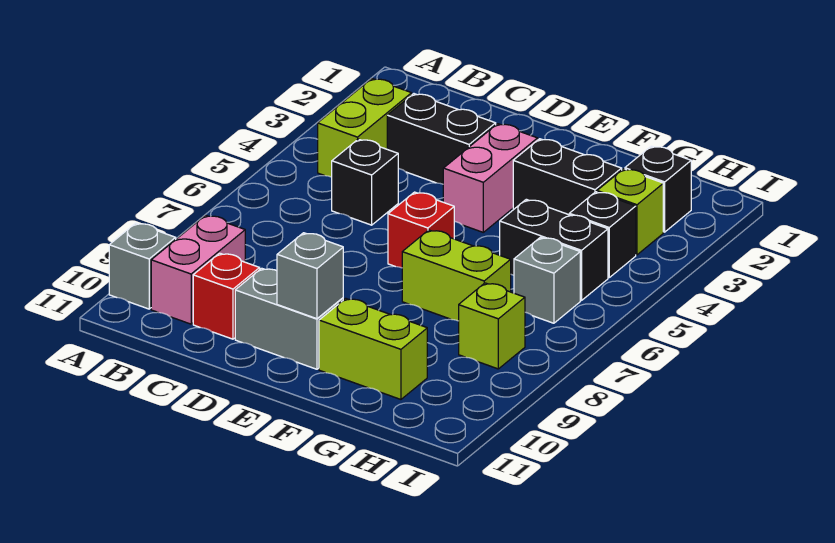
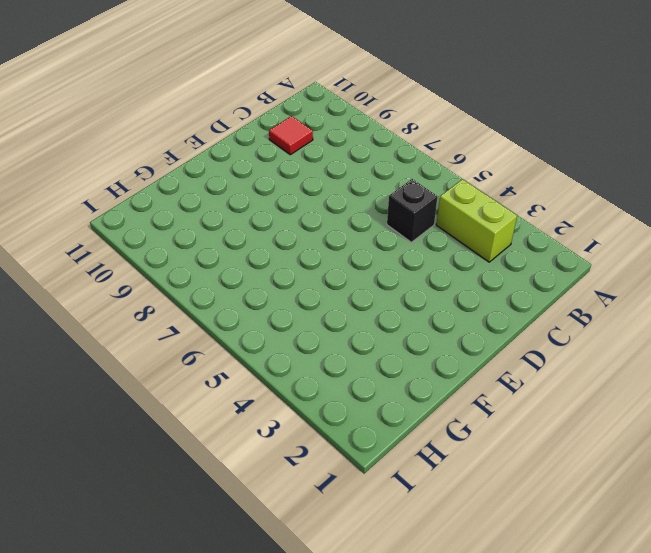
red 1x1 tile [269,116,313,155] -> red 1x1 brick [193,253,260,339]
none -> grey 1x1 brick [109,223,176,309]
none -> pink 1x2 brick [151,215,245,324]
none -> black 1x2 brick [387,94,496,184]

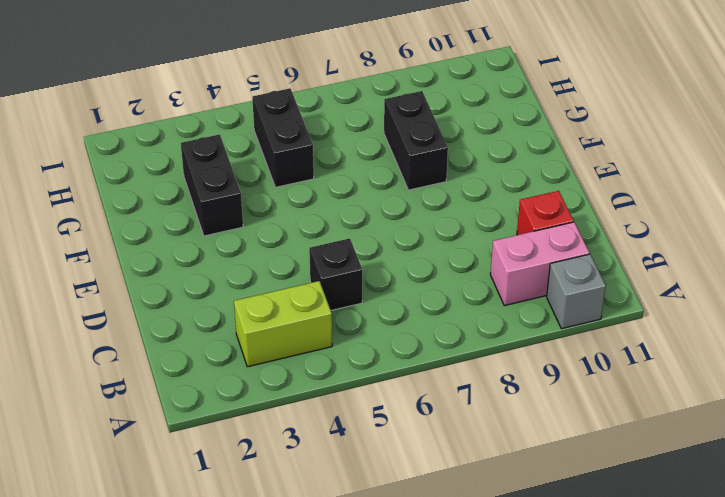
black 1x2 brick [384,91,448,190] -> black 1x2 brick moved to [387,94,496,184]
none -> grey 1x2 brick [235,268,343,369]
none -> pink 1x2 brick [443,124,538,232]
none -> red 1x1 brick [388,192,454,268]

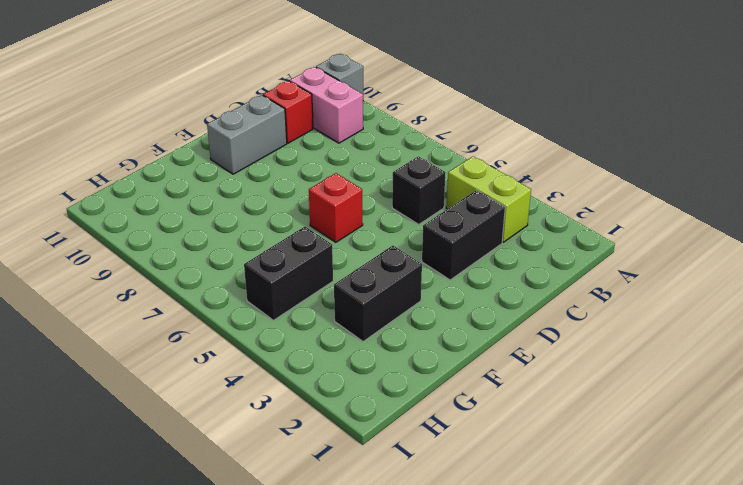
none -> pink 1x2 brick [443,124,538,232]
none -> lime 1x2 brick [402,230,511,321]
none -> lime 1x2 brick [319,298,427,399]

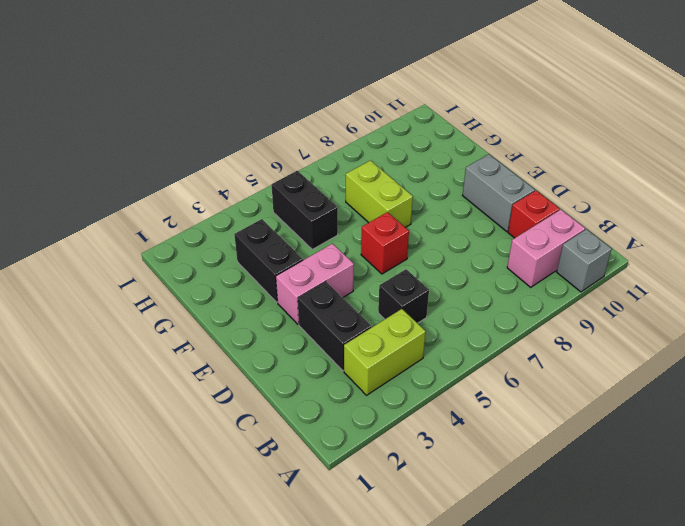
none -> lime 1x2 brick [319,298,427,399]
none -> black 1x1 brick [625,146,691,232]
none -> lime 1x1 brick [597,169,663,255]

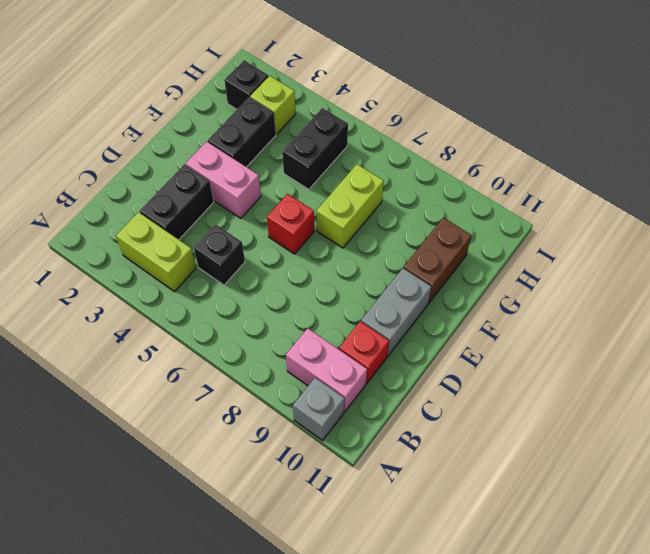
brown 1x2 brick [404,218,471,304] -> lime 1x2 brick [319,298,427,399]
none -> black 1x1 brick [569,192,636,278]
none -> grey 1x1 brick [514,237,580,323]
none -> lime 1x1 brick [459,283,525,369]

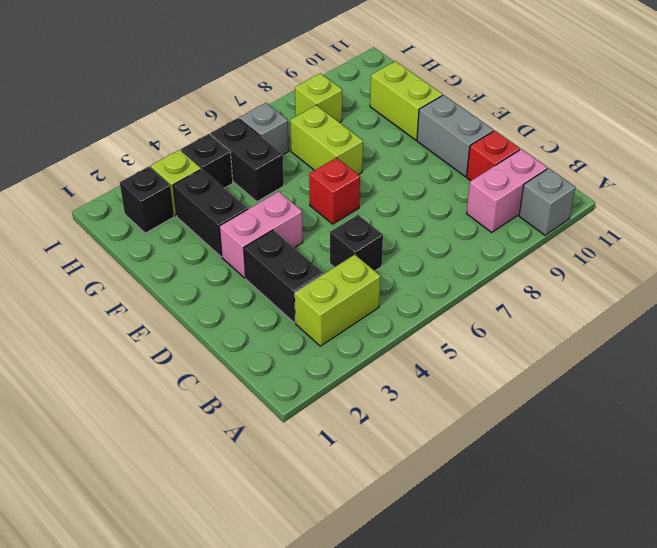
none -> grey 1x1 brick [277,233,343,319]

